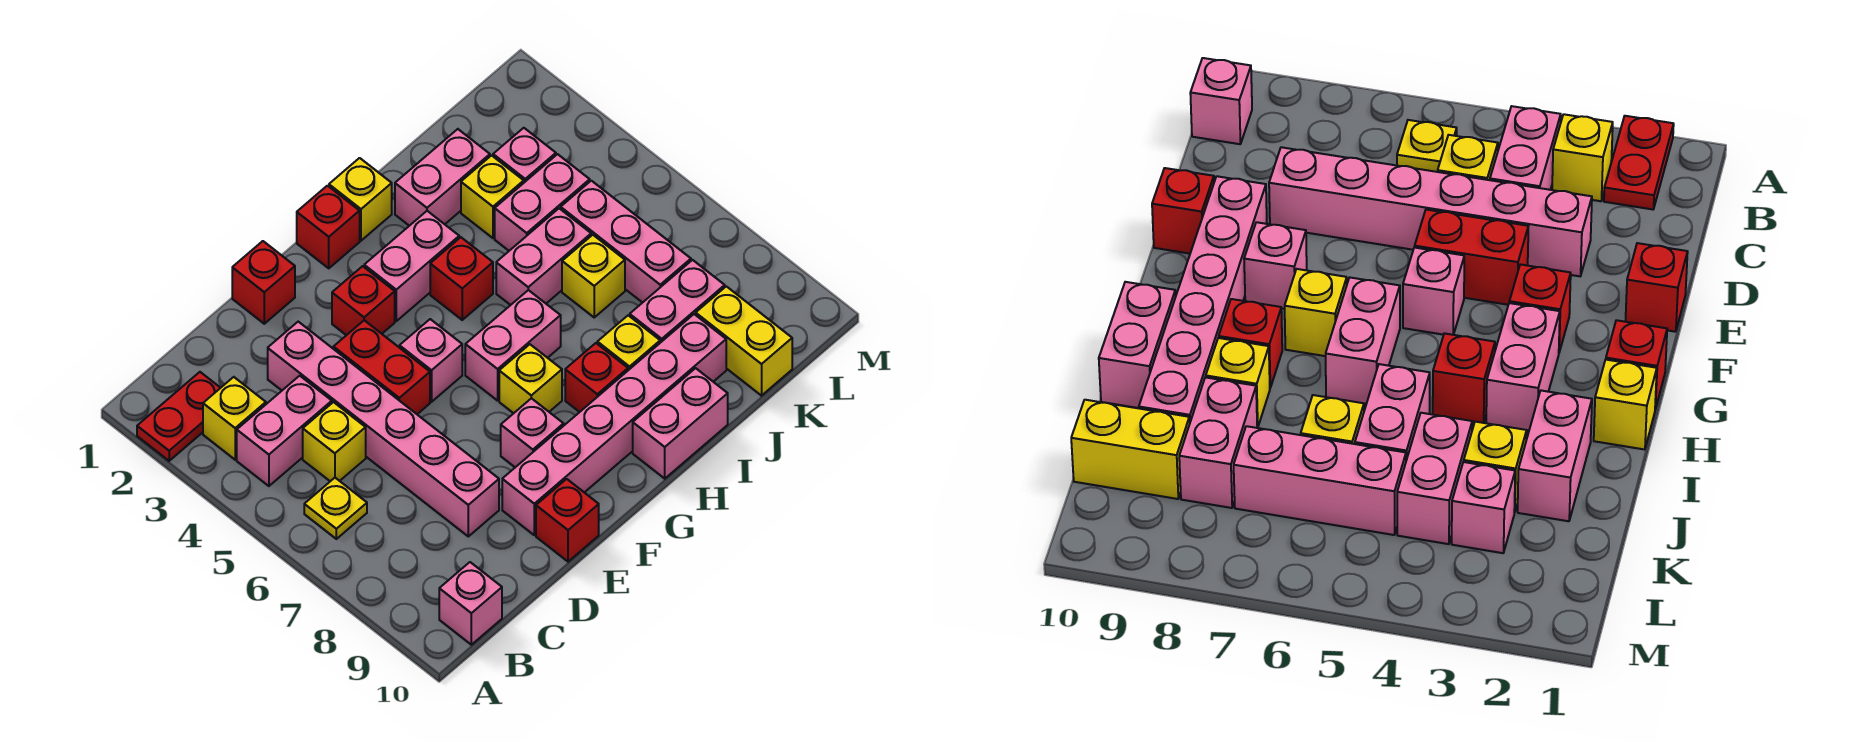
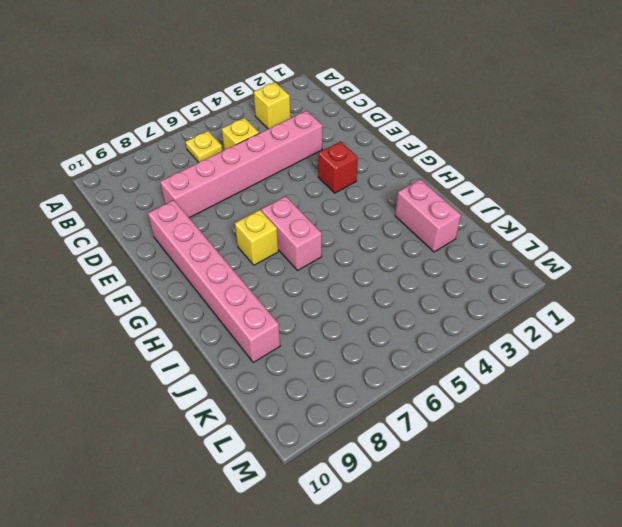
none -> red 1x2 plate [137,372,220,461]
none -> pink 1x2 brick [237,376,332,486]
none -> pink 1x1 brick [439,562,502,645]
none -> red 1x1 brick [232,241,295,324]

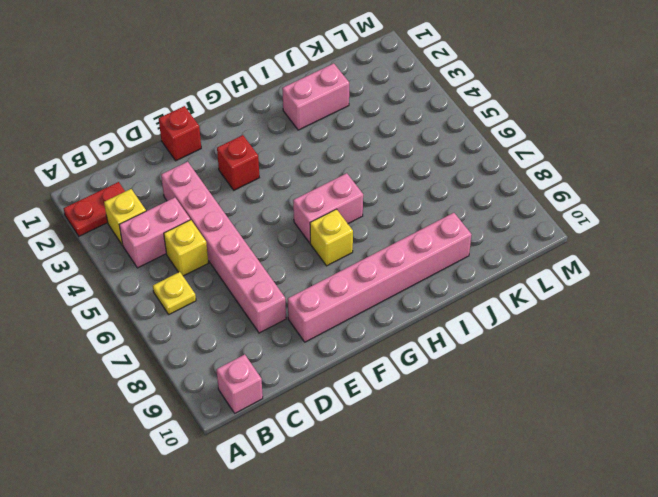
none -> red 1x2 brick [333,320,430,414]
none -> red 1x1 brick [536,479,599,562]
none -> pink 1x1 brick [399,319,462,402]
none -> pink 1x1 brick [501,398,564,467]

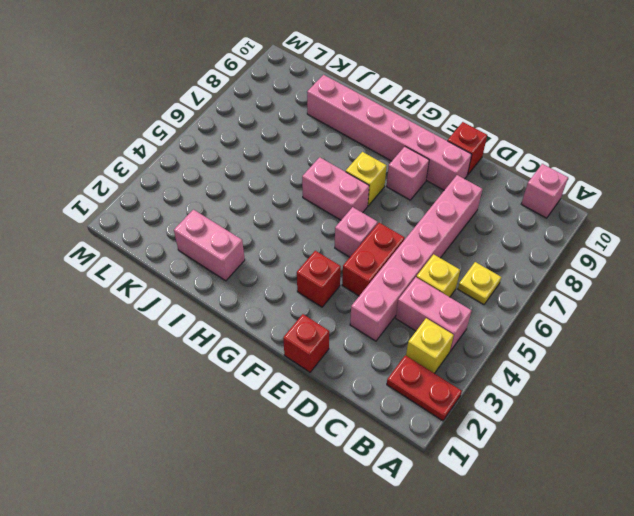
none -> red 1x1 brick [297,186,360,268]
none -> pink 1x2 brick [364,211,459,321]
none -> yellow 1x1 brick [329,158,392,241]
none -> red 1x1 brick [430,237,493,320]

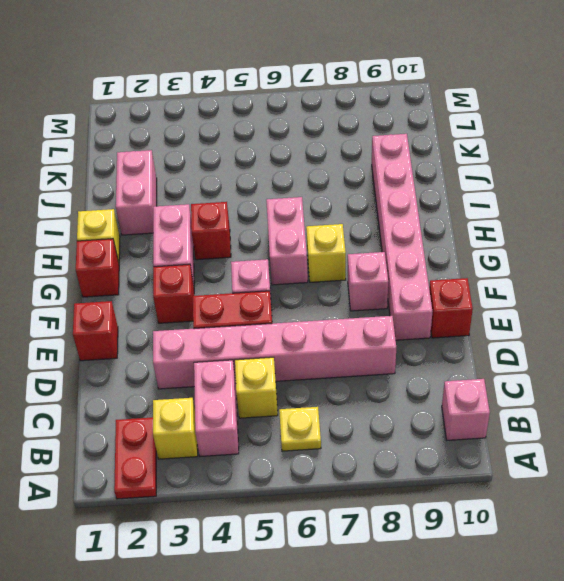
none -> red 1x1 brick [565,343,628,412]
none -> pink 1x2 brick [633,368,728,479]
none -> pink 1x2 brick [496,208,591,305]
none -> yellow 1x1 brick [597,315,660,370]

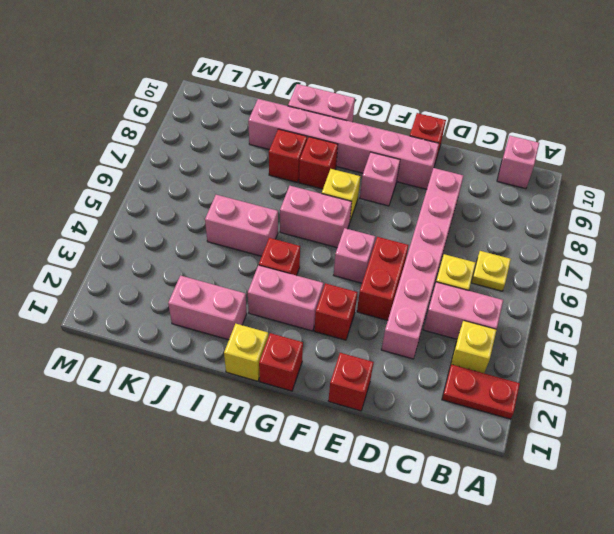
red 1x1 brick [269,129,307,182] -> yellow 1x1 brick [597,315,660,370]
none -> yellow 1x1 brick [461,155,524,238]
none -> pink 1x2 brick [495,154,590,251]
none -> yellow 1x1 brick [562,235,625,317]
none -> pink 1x2 brick [630,260,725,343]

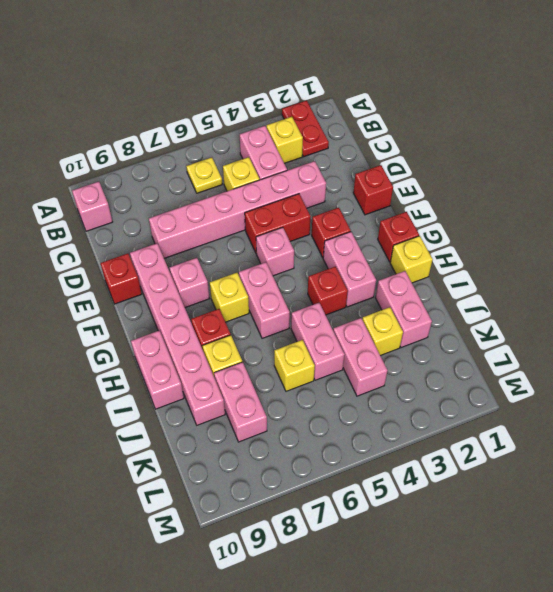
none -> pink 1x1 brick [493,128,556,182]
none -> pink 1x3 brick [561,181,691,303]
none -> yellow 1x2 brick [696,286,792,396]

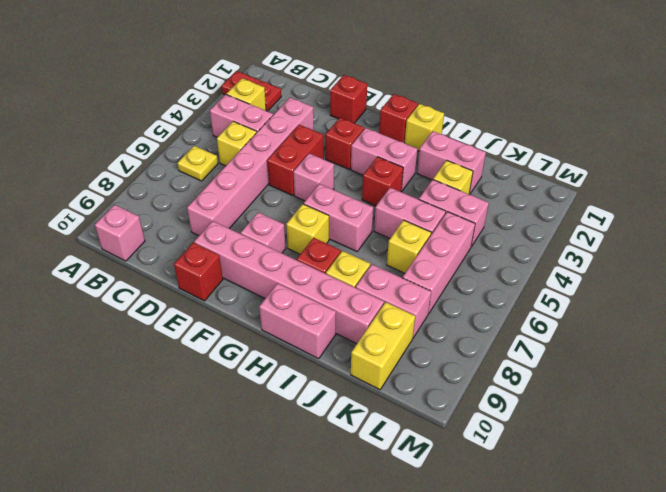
none -> pink 1x1 brick [493,128,556,182]

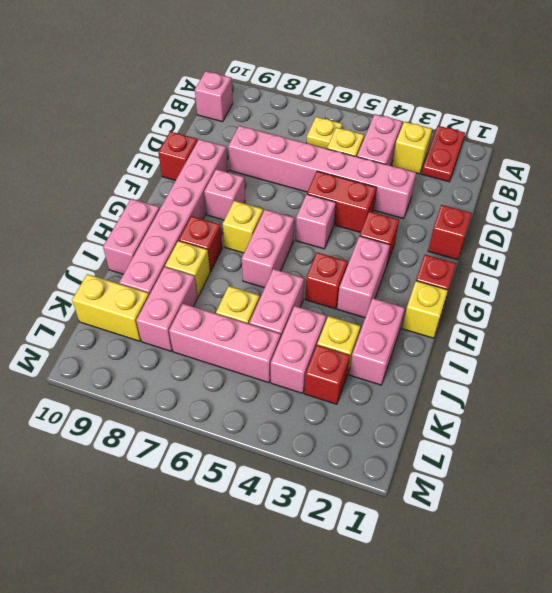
red 1x1 brick [304,345,350,404] -> pink 1x1 brick [493,128,556,182]

